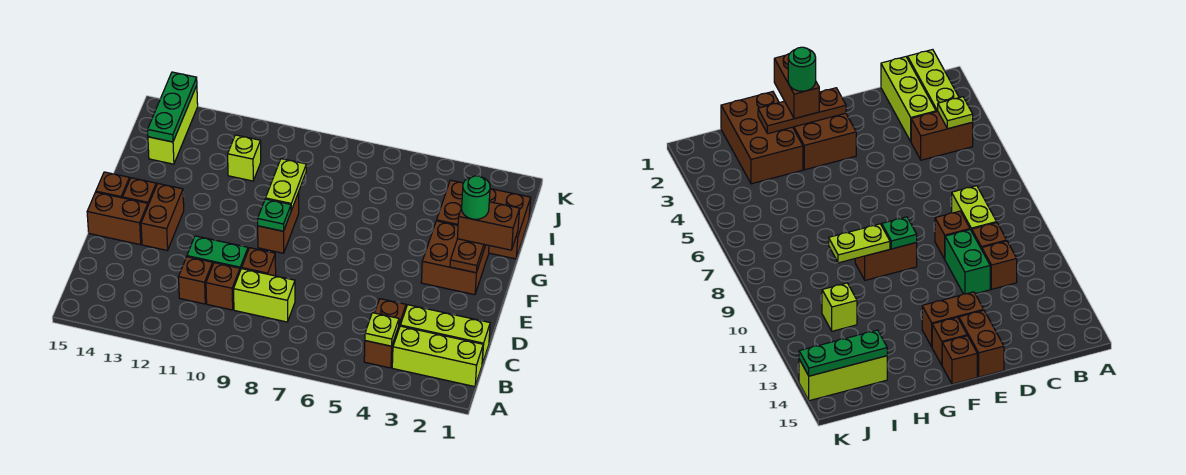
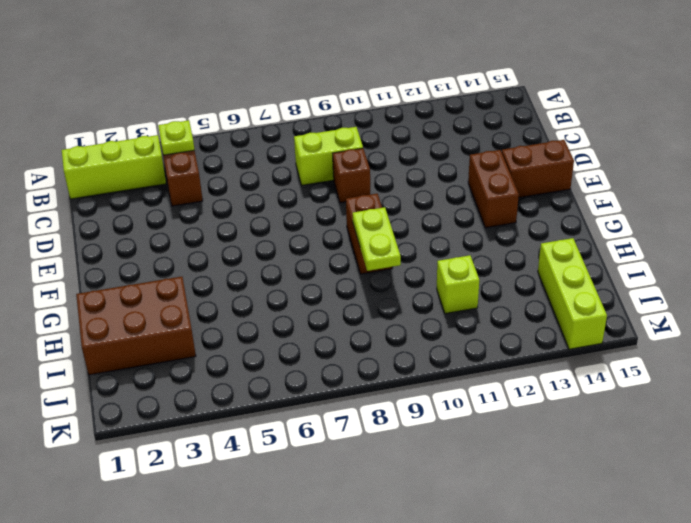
none -> lime 1x3 brick [400,305,490,364]
none -> brown 1x1 brick [206,263,240,310]
none -> brown 1x1 brick [179,257,213,304]

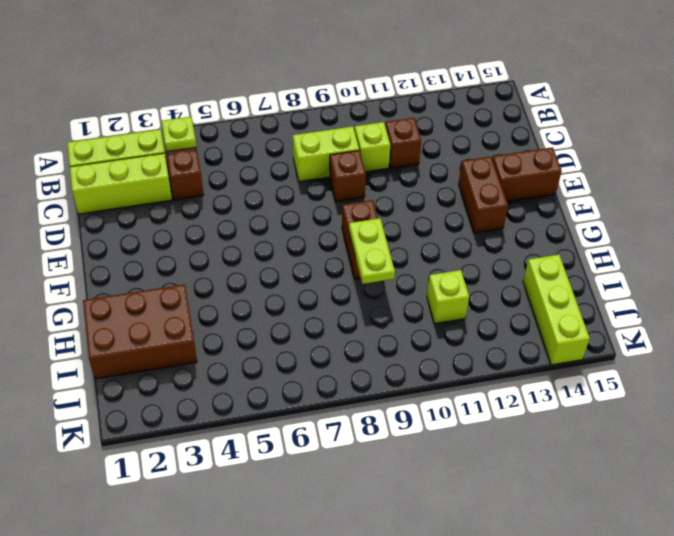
lime 1x1 brick [355,122,390,172] -> brown 1x1 brick [206,263,240,310]
none -> green 1x2 brick [187,236,248,270]
none -> brown 2x2 brick [421,221,489,295]
none -> brown 1x1 brick [123,178,156,205]

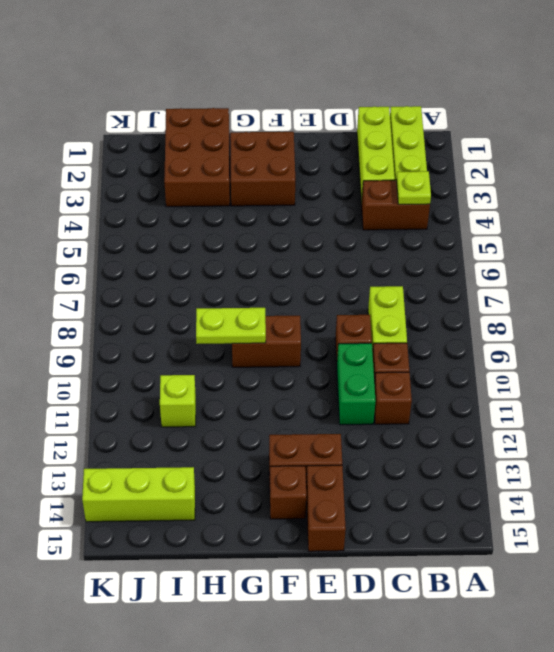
none -> brown 1x1 brick [96,172,130,198]
none -> brown 1x3 plate [450,239,485,273]
none -> green 1x1 plate [258,199,291,231]

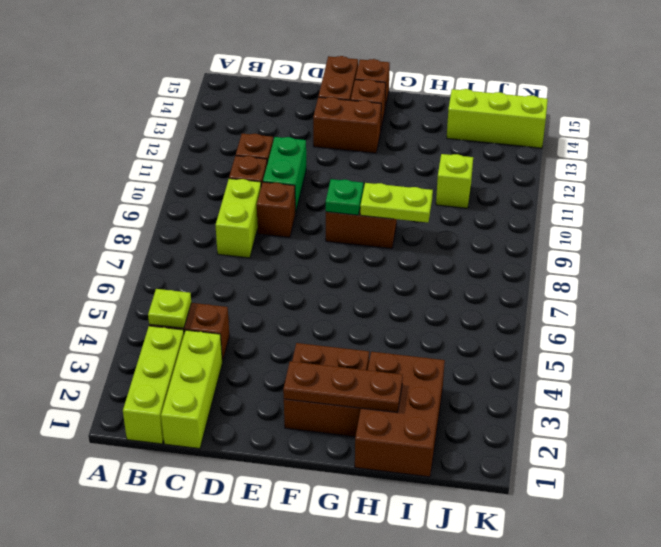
none -> green 1x3 plate [148,72,197,142]
none -> brown 1x2 brick [457,202,520,250]
none -> green 1x1 round brick [462,176,490,219]

